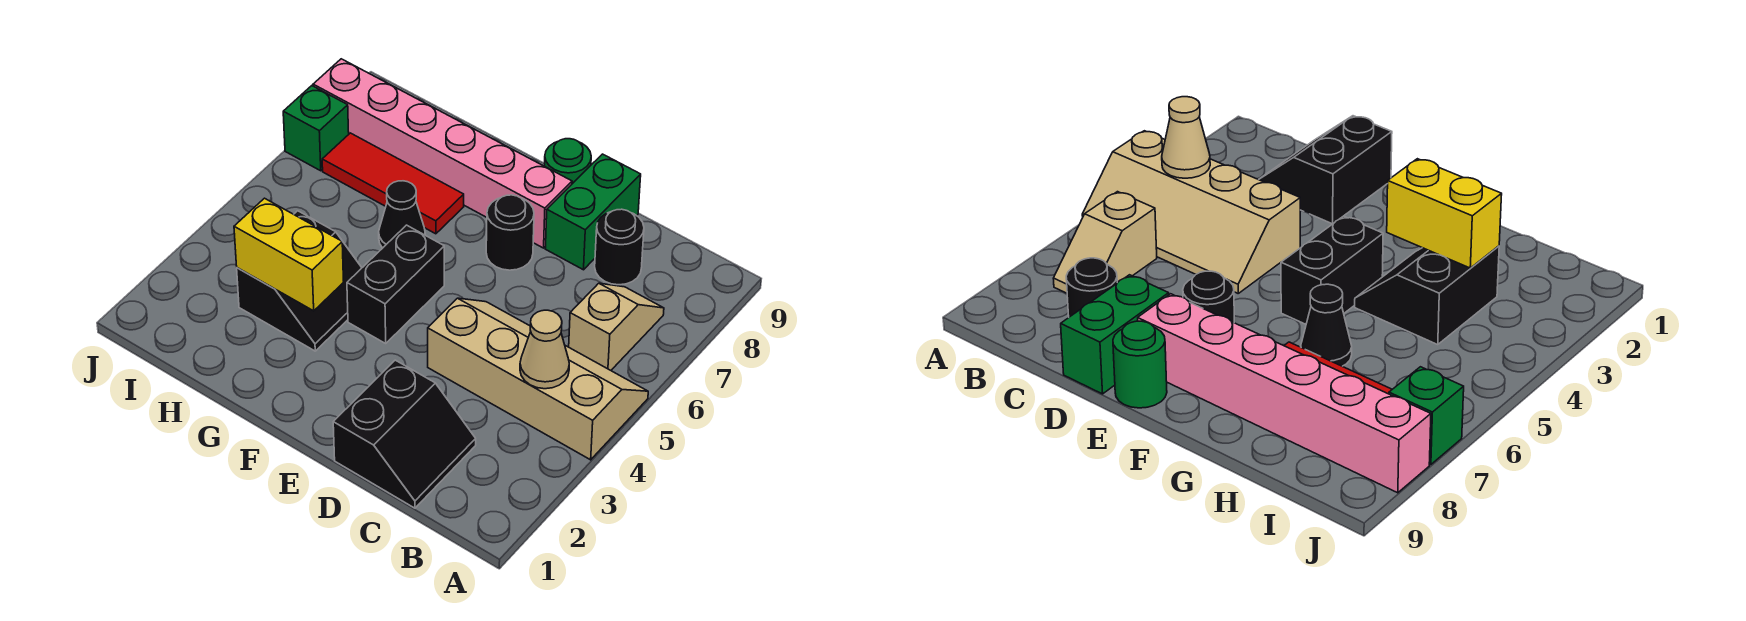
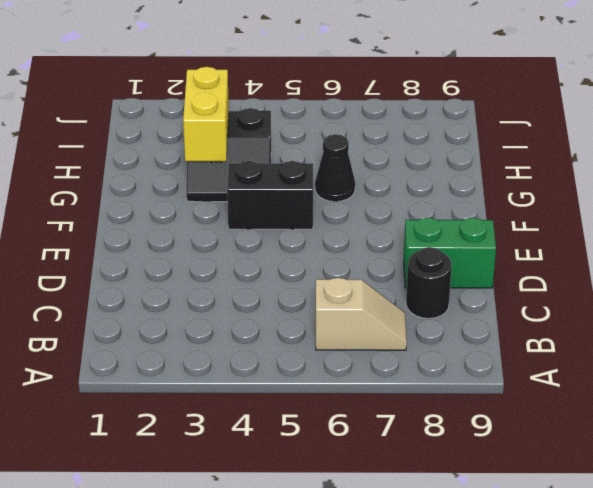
none -> tan 2x4 slope [428,298,648,460]
none -> black 2x2 slope [333,360,476,508]
none -> black 1x1 round brick [486,195,534,270]

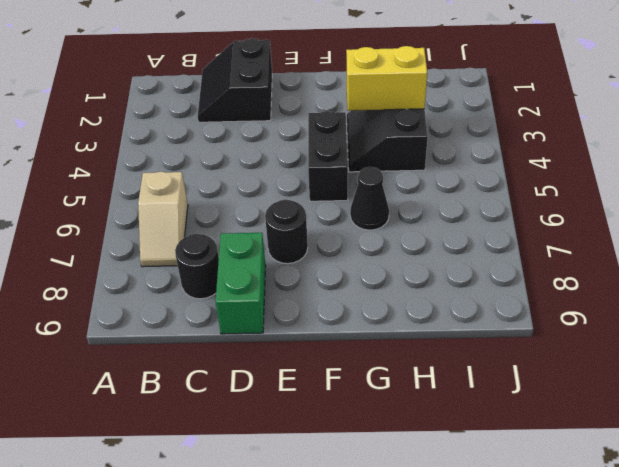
none -> tan 2x4 slope [428,298,648,460]
none -> pink 1x6 brick [313,59,572,248]
none -> green 1x1 round brick [545,139,591,184]

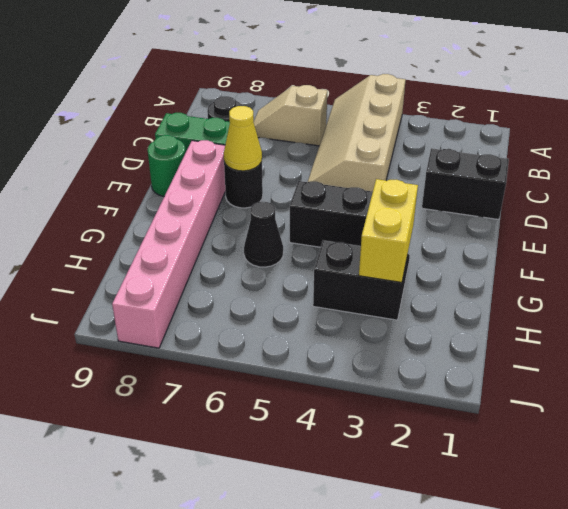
yellow 1x1 cone [224,106,262,171] -> none
none -> red 1x3 tile [322,133,464,234]
none -> green 1x1 brick [283,86,349,171]
none -> tan 1x1 cone [520,310,569,389]

